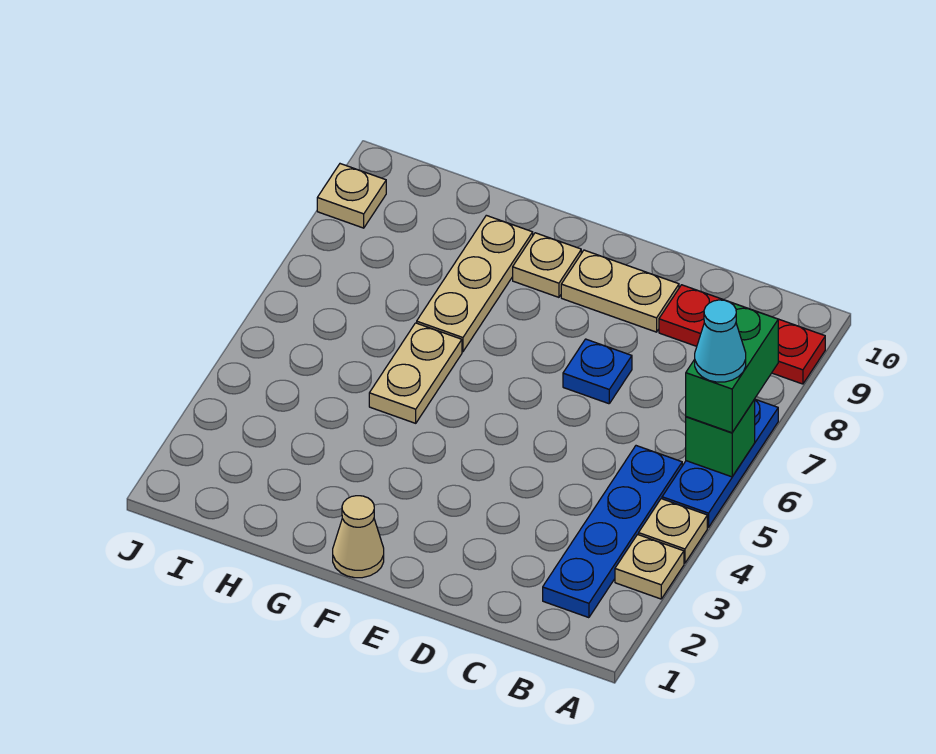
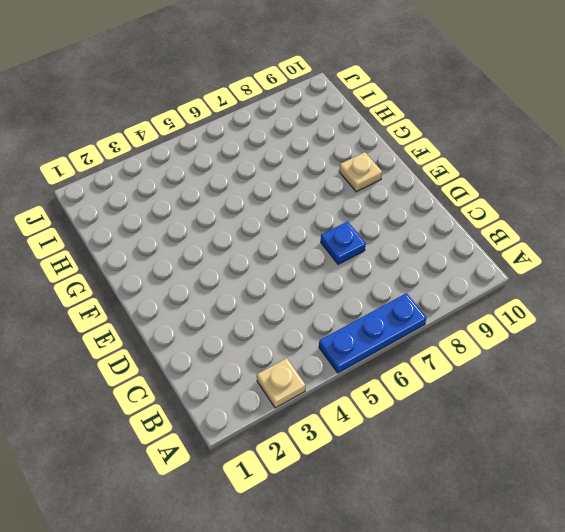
none -> tan 1x1 plate [639,499,707,563]
none -> red 1x3 plate [659,285,825,384]
none -> blue 1x4 plate [543,446,682,618]

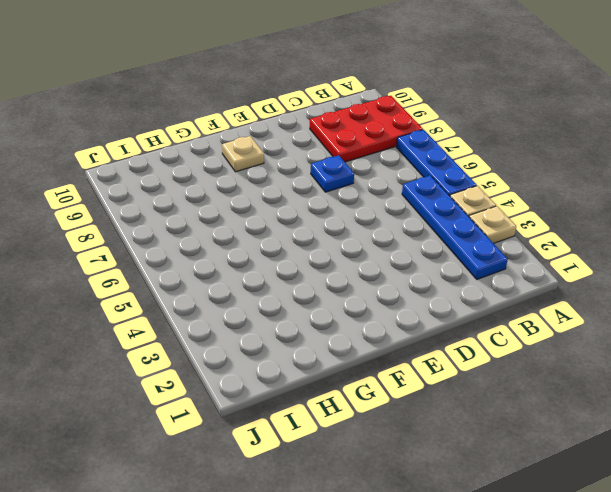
red 2x3 plate [310,96,423,162] -> red 1x3 plate [659,285,825,384]
none -> tan 1x2 plate [561,250,679,332]
none -> tan 1x1 cone [333,496,384,578]
none -> tan 1x2 plate [369,323,462,423]

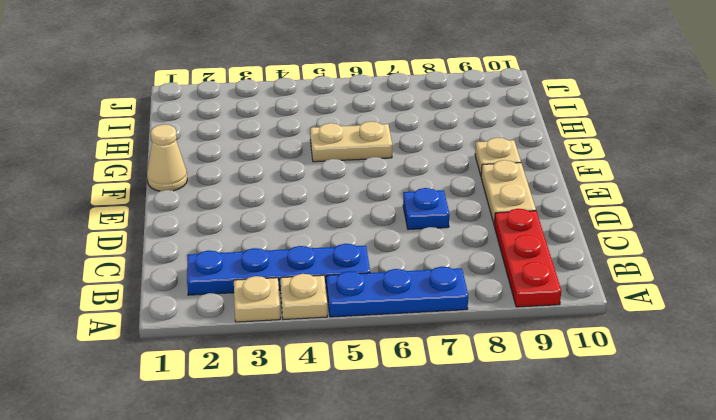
none -> tan 1x3 plate [417,215,533,352]
none -> tan 1x1 plate [317,164,386,228]
none -> green 1x1 brick [686,399,755,477]

